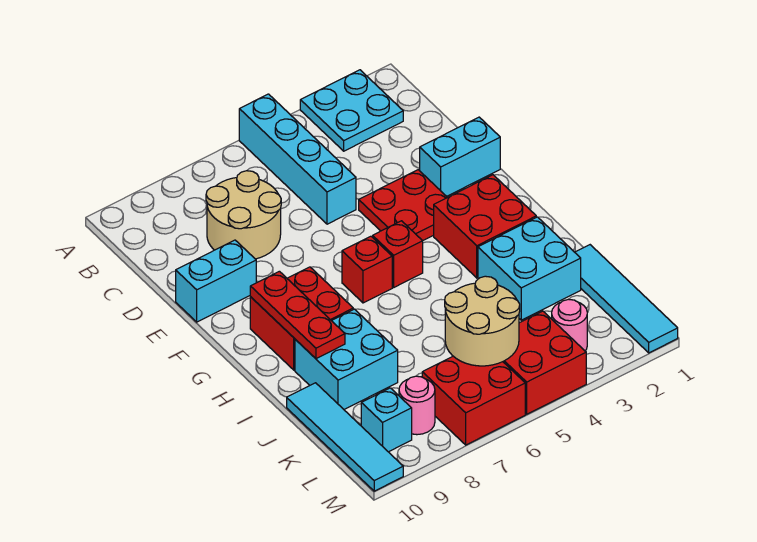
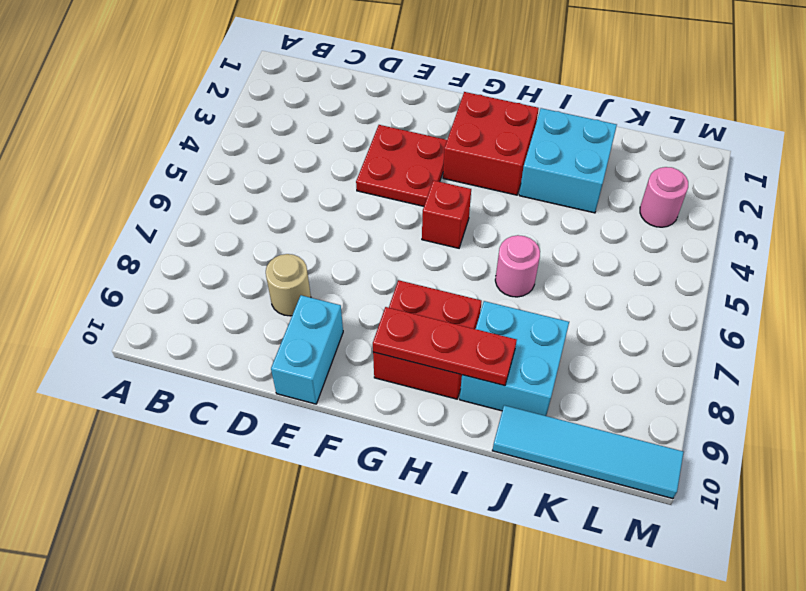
tan 1x1 round brick [266,254,311,316] -> tan 2x2 round brick [206,171,281,259]
pink 1x1 round brick [495,235,540,297] -> pink 1x1 round brick moved to [399,376,435,435]
none -> cyan 2x2 plate [300,70,403,151]
none -> cyan 1x4 brick [239,94,356,224]
none -> cyan 1x2 brick [420,117,500,196]

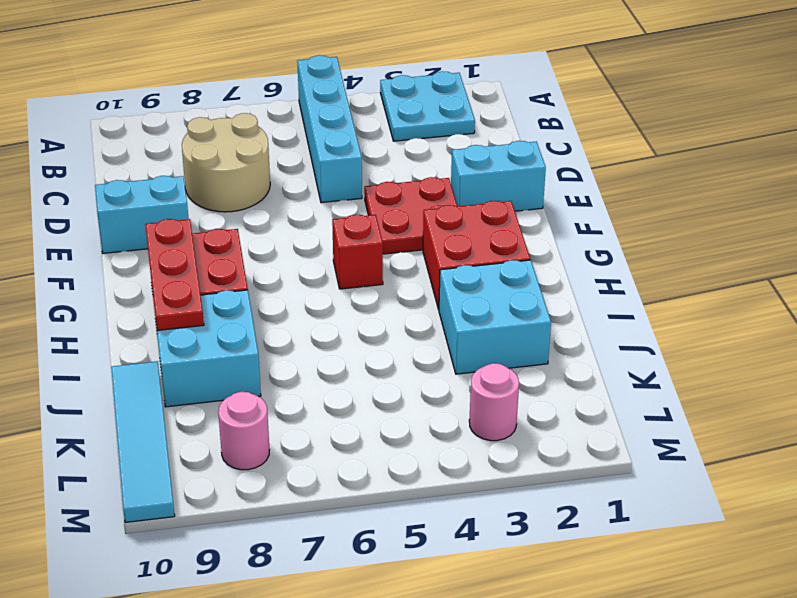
none -> red 1x1 brick [342,236,392,303]
none -> cyan 1x4 tile [575,245,678,353]
none -> red 2x2 brick [503,311,586,414]

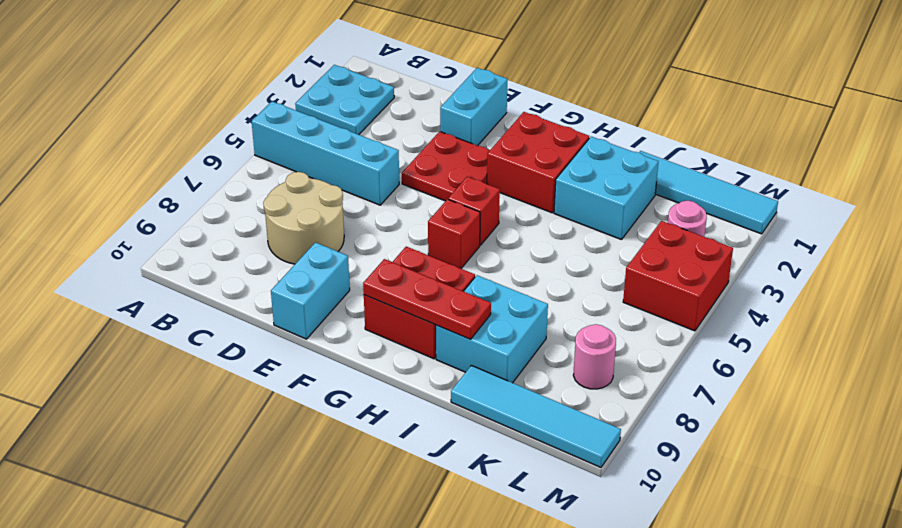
none -> red 2x2 brick [422,356,525,445]
none -> cyan 1x1 brick [361,388,412,452]
none -> tan 2x2 round brick [445,276,520,366]

